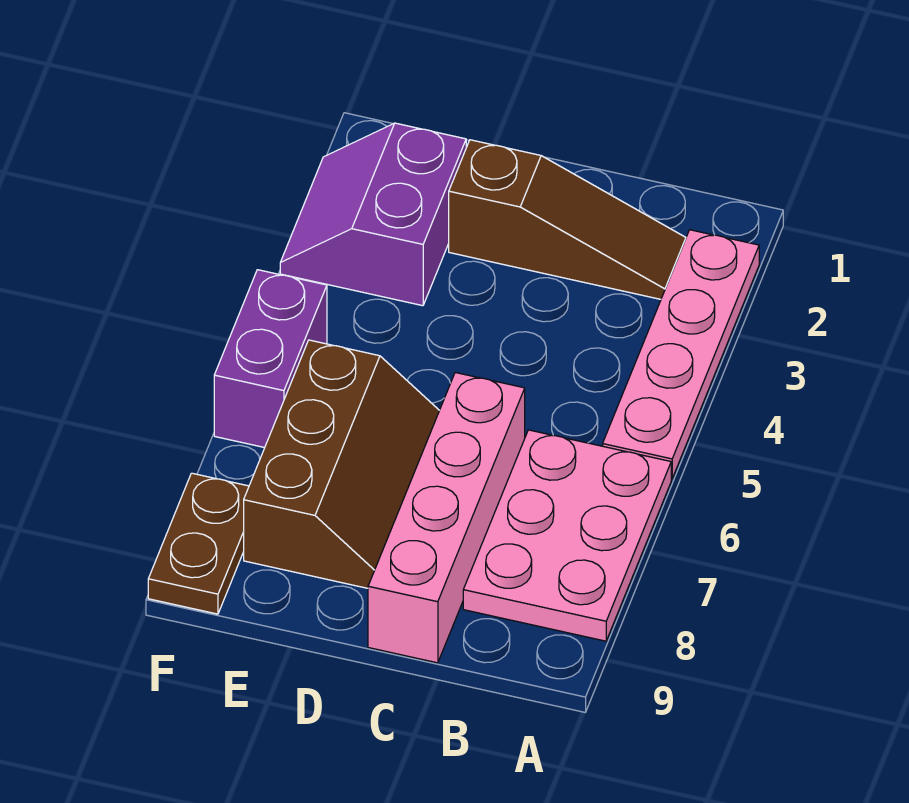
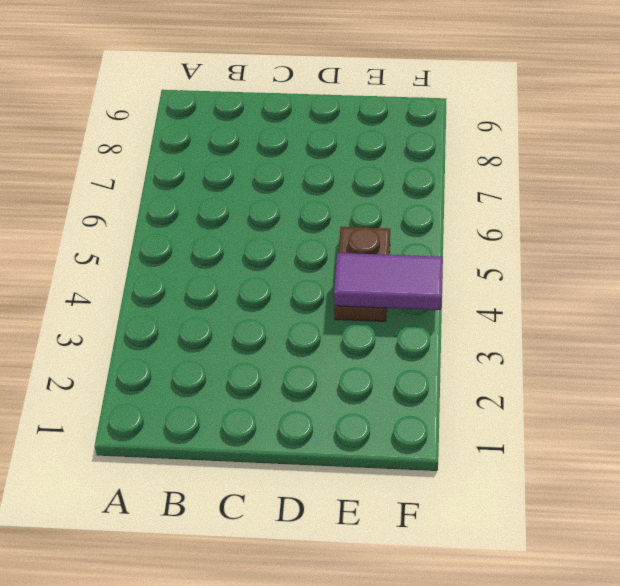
brown 1x2 plate [334,227,390,321] -> brown 1x2 plate moved to [148,473,249,614]
purple 1x2 tile [334,253,443,310] -> none
none -> pink 1x4 plate [603,230,759,479]
none -> pink 2x3 plate [463,430,671,641]

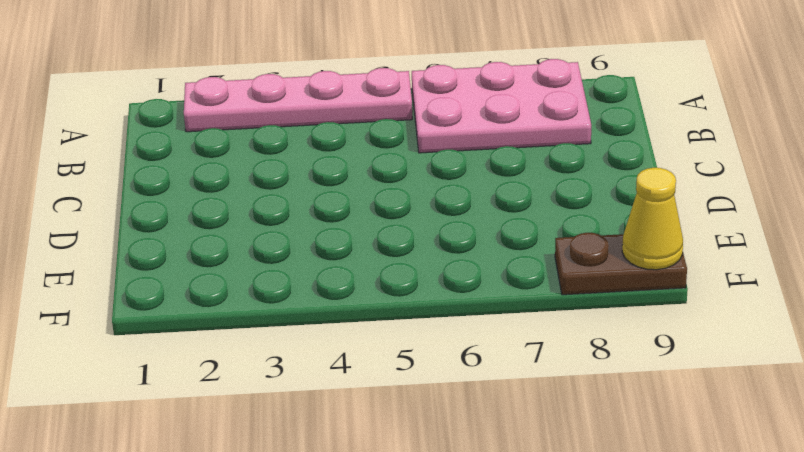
yellow 1x1 cone [622,168,683,270] -> none
none -> brown 1x3 slope [449,140,686,299]
none -> pink 1x4 brick [368,373,525,663]

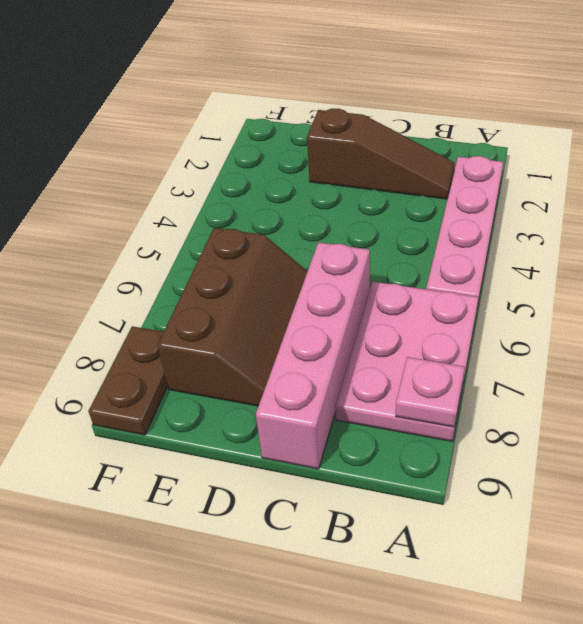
pink 1x1 plate [396,357,465,427] -> none
none -> purple 2x2 slope [280,123,466,306]
none -> purple 1x2 brick [214,270,327,448]

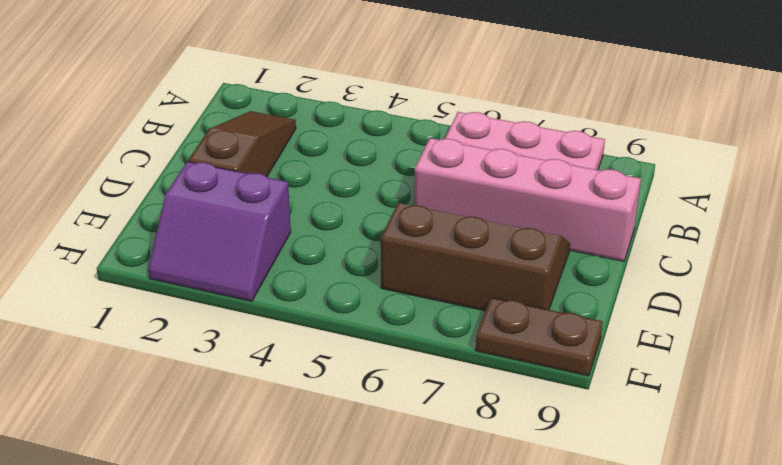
none -> pink 1x4 plate [603,230,759,479]
none -> purple 1x2 brick [214,270,327,448]

